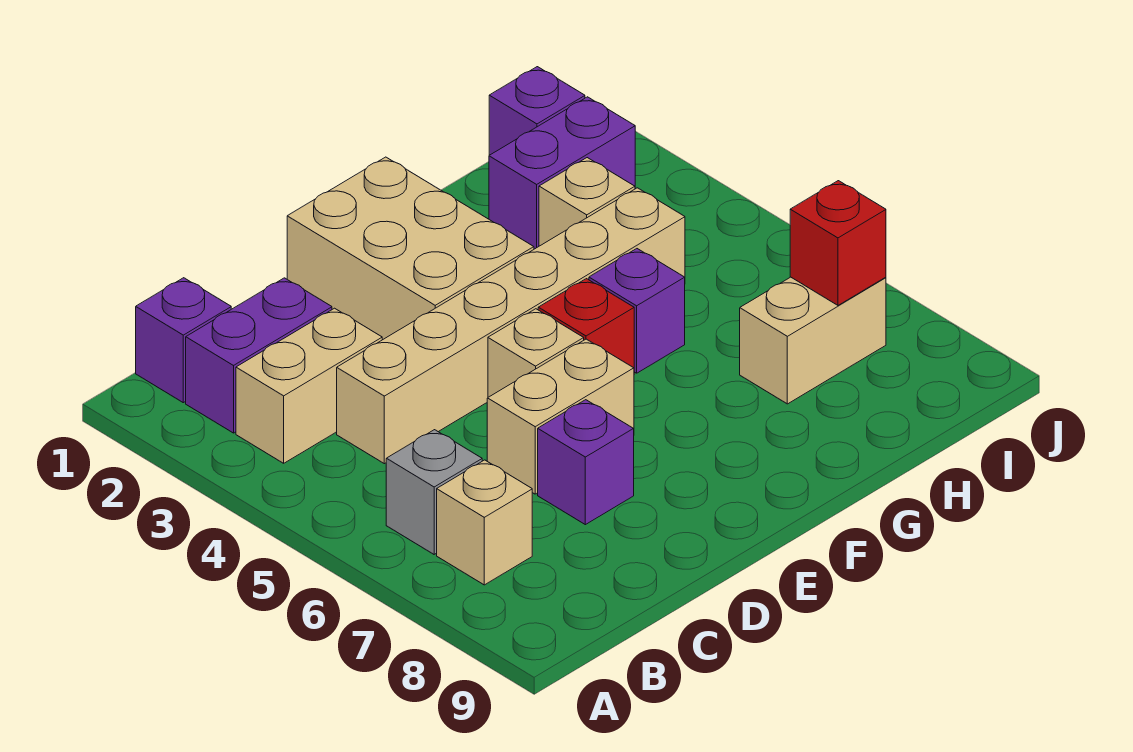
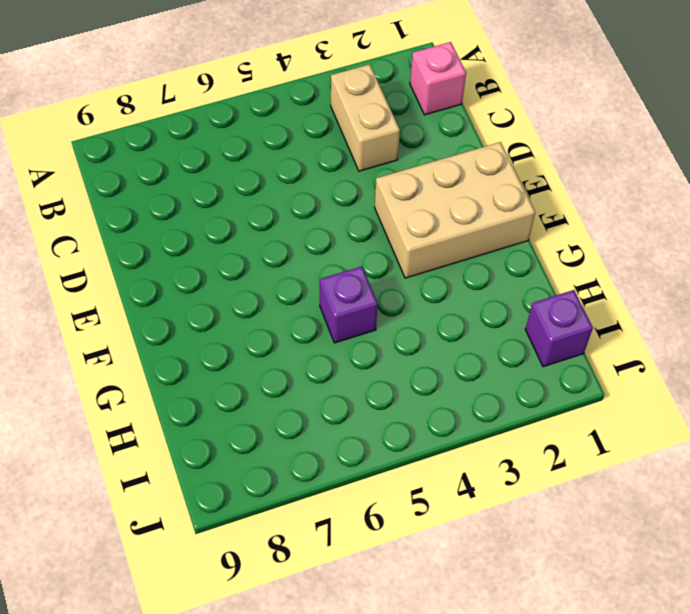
pink 1x1 brick [410,42,466,115] -> purple 1x1 brick [136,278,231,403]
none -> purple 1x2 brick [186,278,332,433]
none -> grey 1x1 brick [386,430,482,554]
none -> tan 1x1 brick [437,460,532,585]

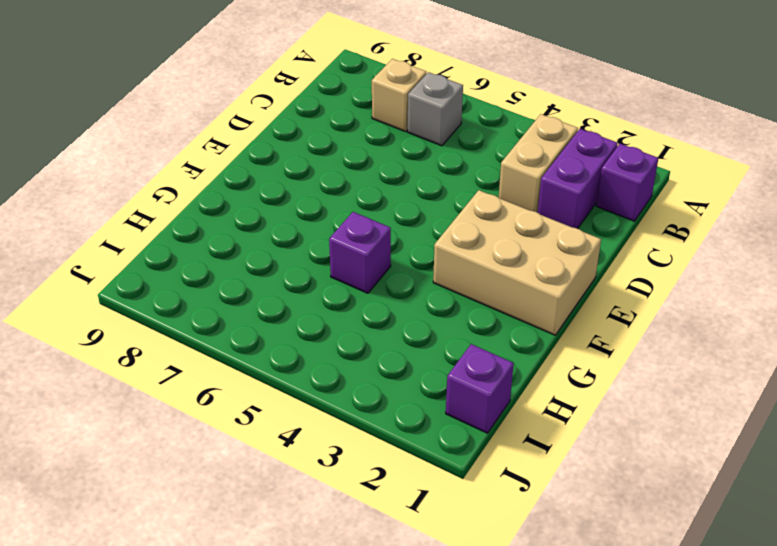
none -> tan 1x6 brick [337,188,685,464]
none -> tan 1x2 brick [487,339,634,494]
none -> purple 1x1 brick [538,400,634,525]

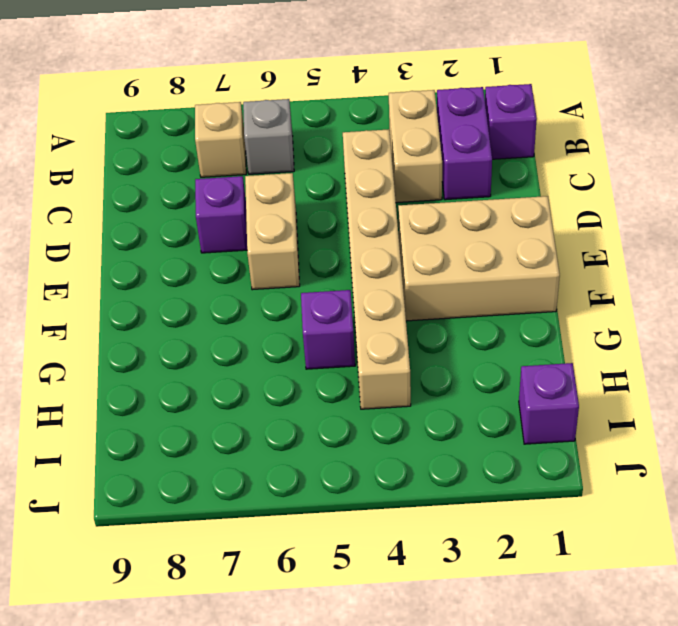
none -> tan 1x1 brick [488,309,584,397]
none -> red 1x1 brick [538,279,634,368]
none -> purple 1x2 brick [489,97,635,249]

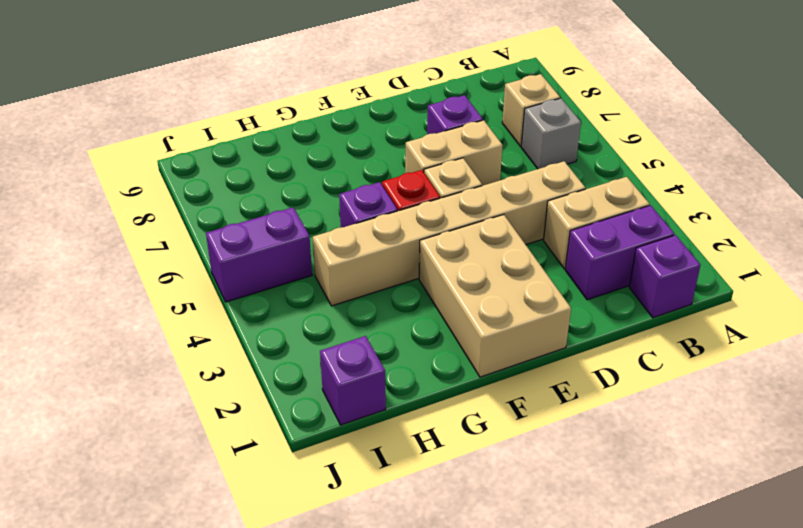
purple 1x2 brick [206,207,312,302] -> purple 1x2 brick moved to [489,97,635,249]
none -> tan 1x1 brick [539,158,635,246]
none -> tan 1x2 brick [740,277,886,404]
none -> red 1x1 brick [790,181,886,305]

